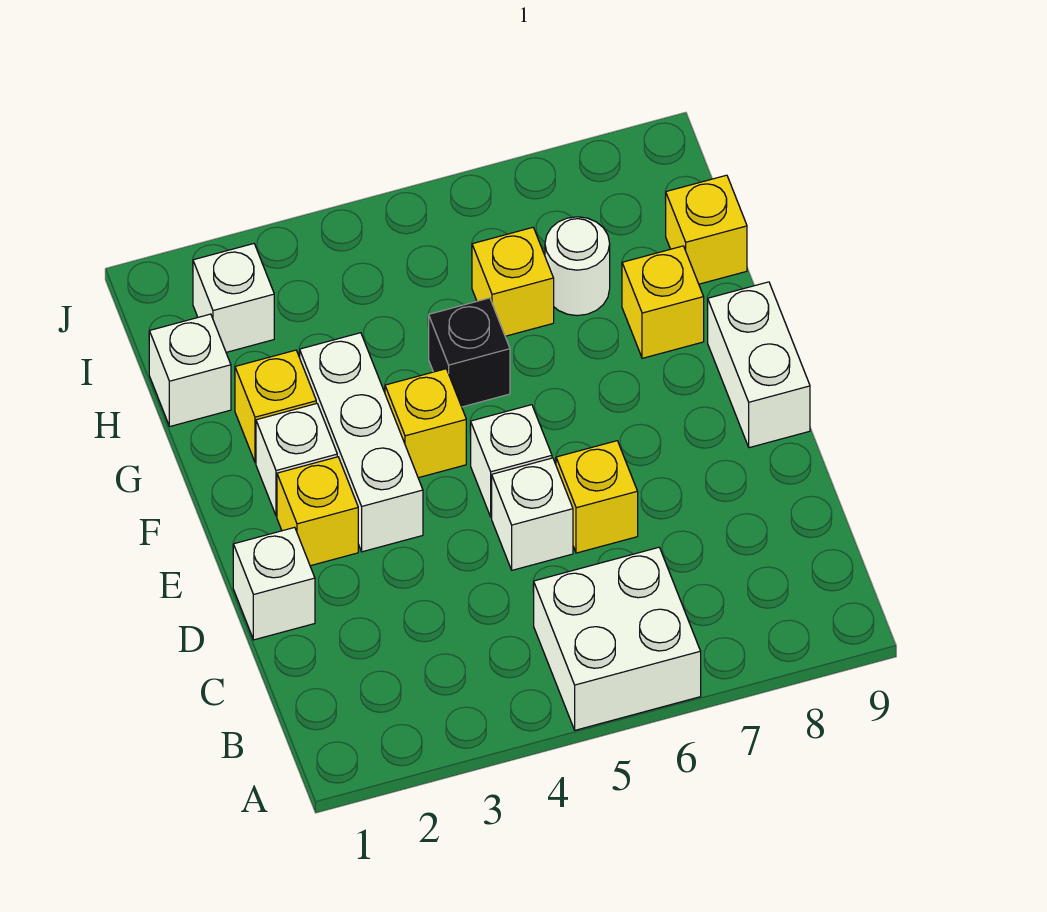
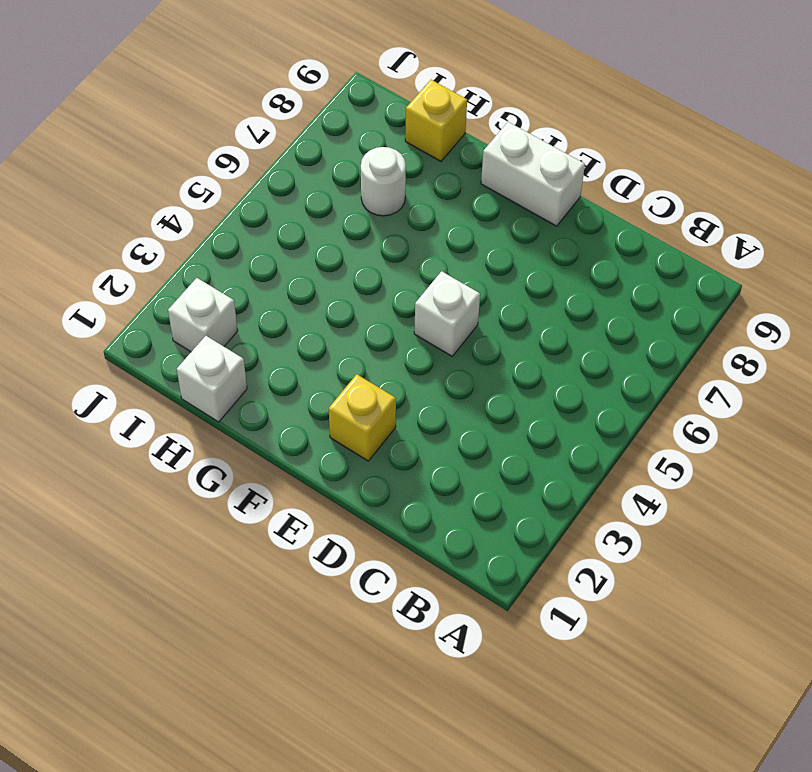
none -> white 2x2 brick [534,547,701,730]
none -> white 1x1 brick [233,527,315,640]
none -> white 1x1 brick [492,458,573,570]

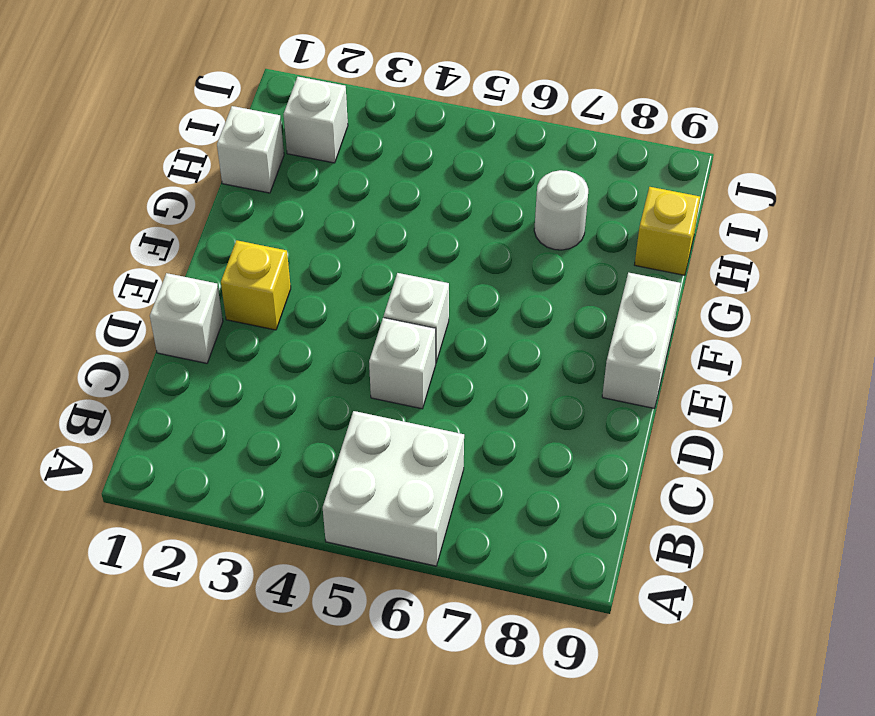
none -> yellow 1x1 brick [556,441,638,553]
none -> white 1x3 brick [300,333,423,552]
none -> white 1x1 brick [256,403,337,516]

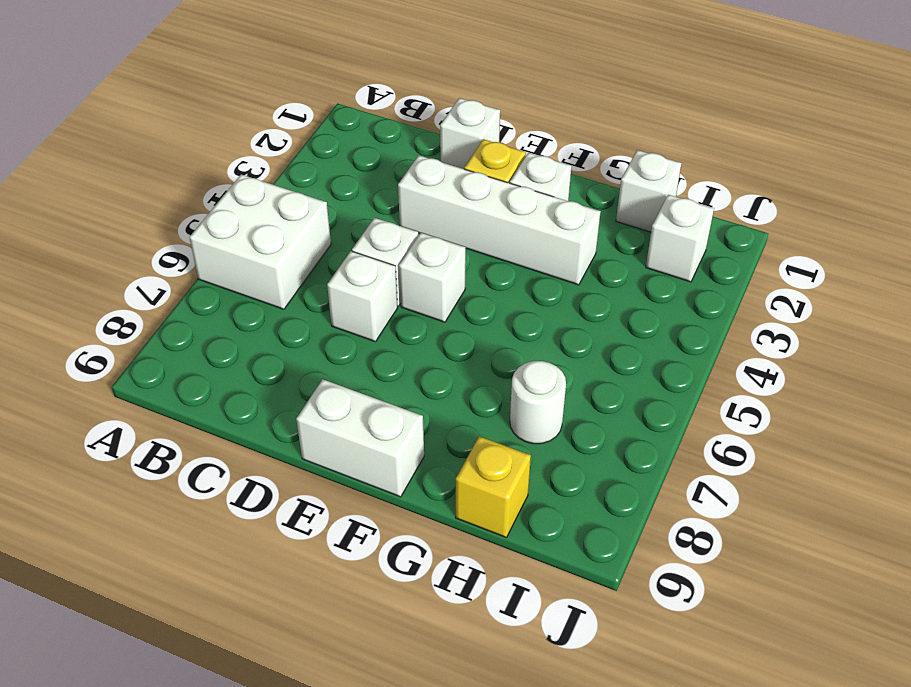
white 1x4 brick [398,155,601,285] -> white 1x3 brick [300,333,423,552]
white 1x1 brick [327,251,398,342] -> yellow 1x1 brick [556,441,638,553]
none -> yellow 1x1 brick [385,369,466,478]
none -> yellow 1x1 brick [235,350,316,463]
none -> black 1x1 brick [429,298,510,407]

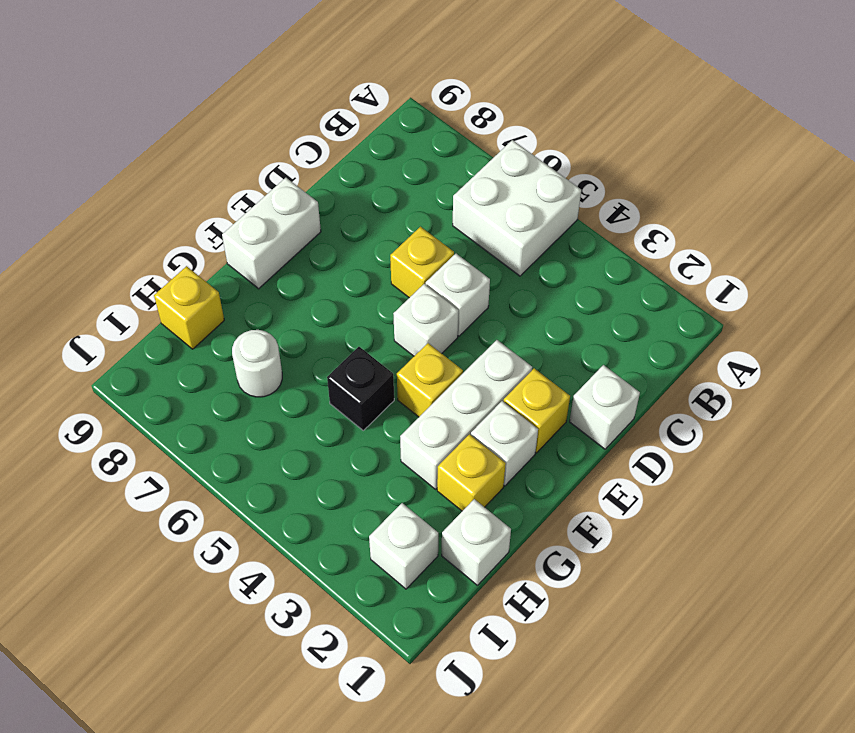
none -> yellow 1x1 brick [622,246,704,358]
none -> yellow 1x1 brick [472,228,554,336]

